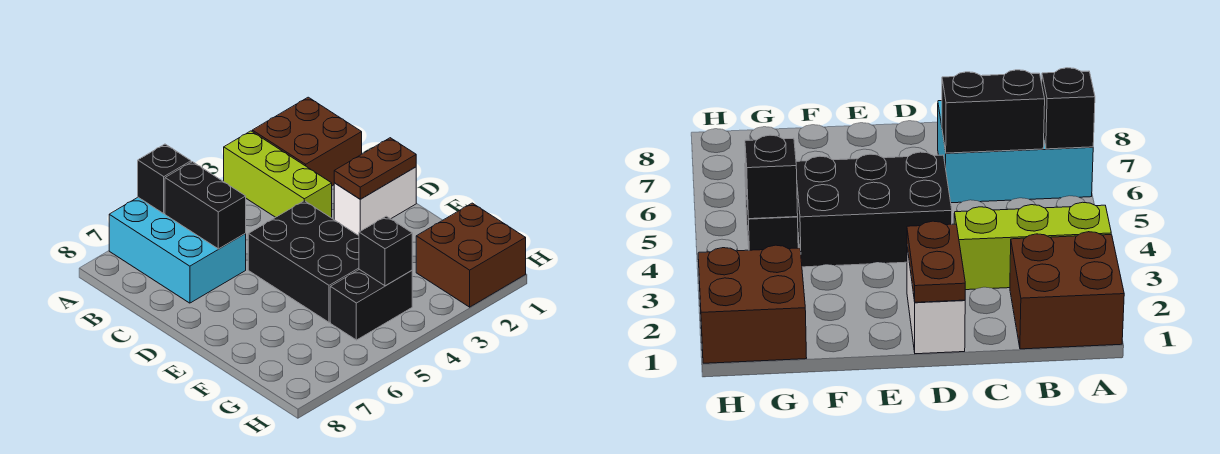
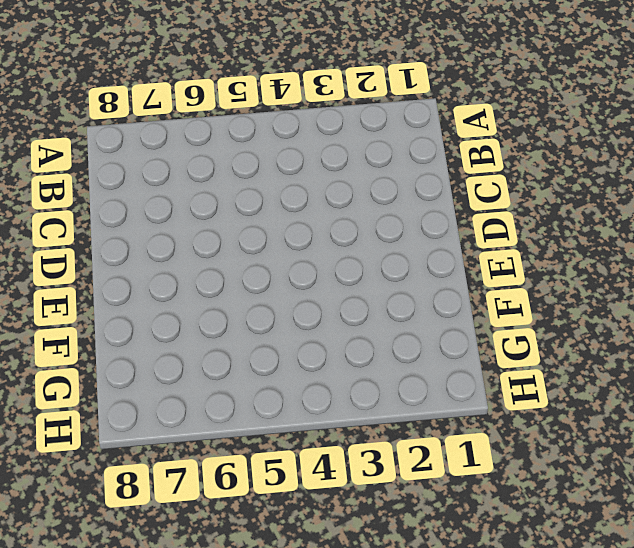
none -> brown 2x2 brick [252,97,362,186]
none -> lime 1x3 brick [224,131,332,218]

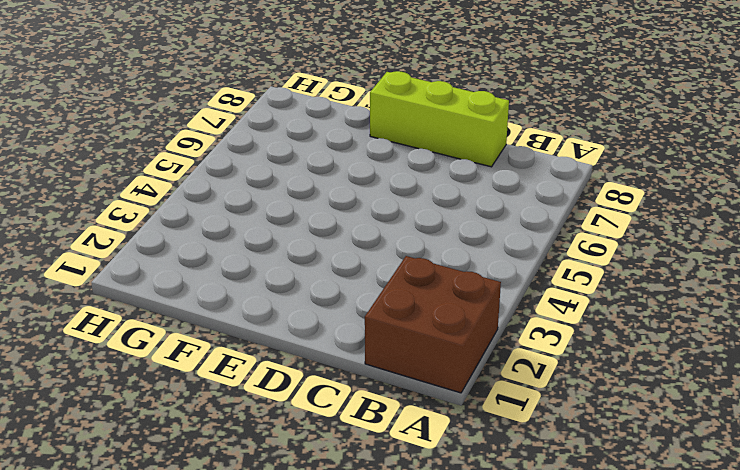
lime 1x3 brick [370,71,509,167] -> lime 1x3 brick moved to [224,131,332,218]
none -> cyan 2x3 brick [109,197,246,303]
none -> white 1x2 brick [334,167,416,236]

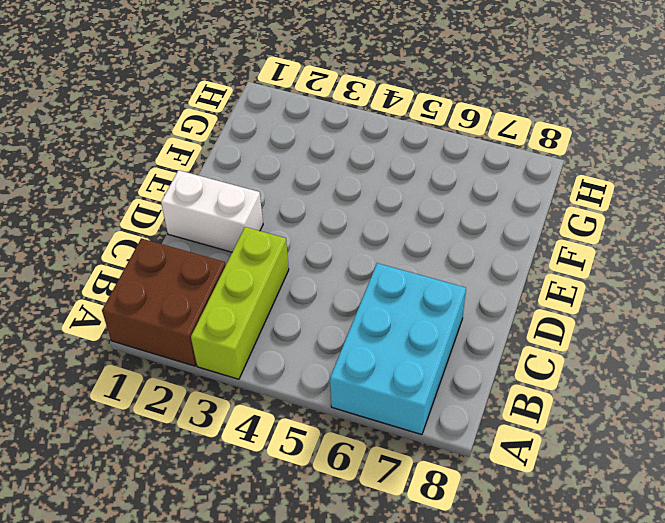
none -> black 2x3 brick [248,201,359,322]
none -> brown 2x2 brick [416,203,526,307]

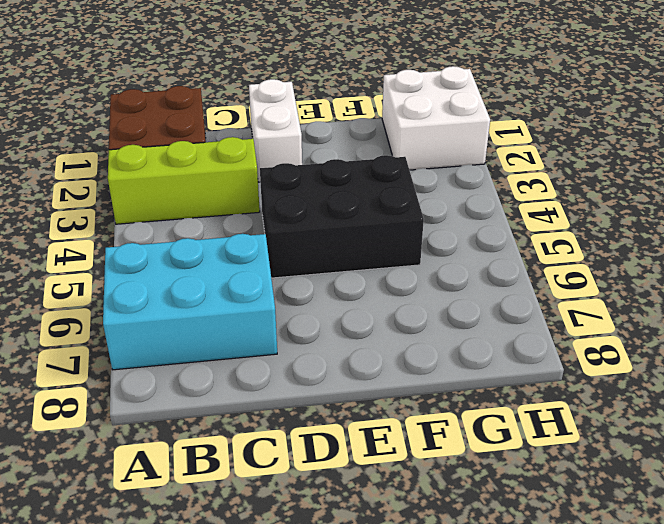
white 2x2 brick [382,66,490,170] -> brown 2x2 brick [416,203,526,307]
none -> black 1x2 brick [330,269,412,340]
none -> black 1x1 brick [138,144,191,213]

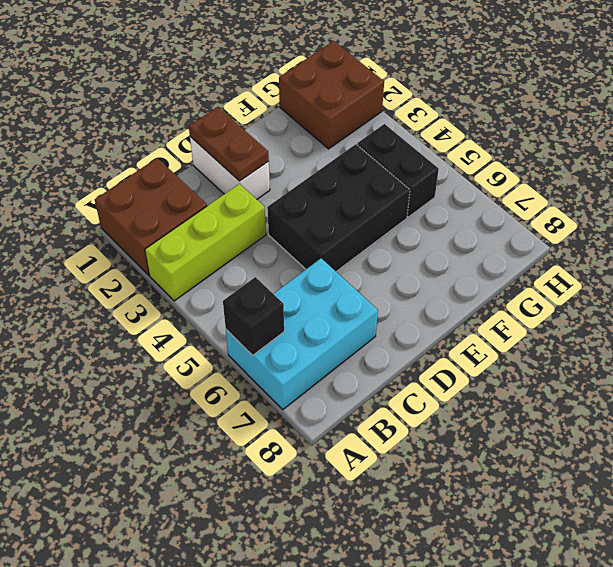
none -> black 1x2 brick [165,162,246,249]
none -> black 1x1 brick [359,216,412,286]

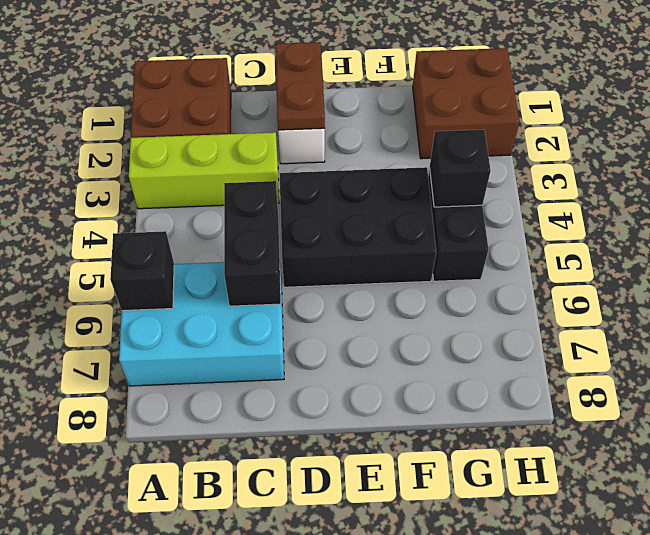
black 1x2 brick [224,181,281,306] -> black 1x2 brick turned to [165,162,246,249]

